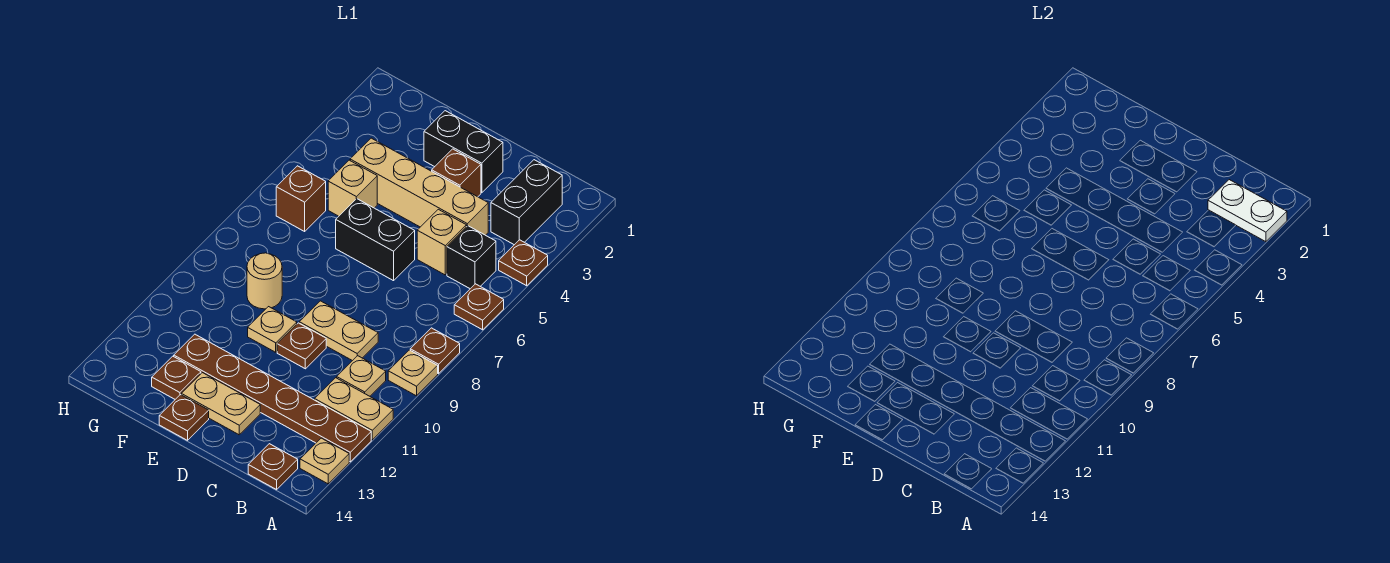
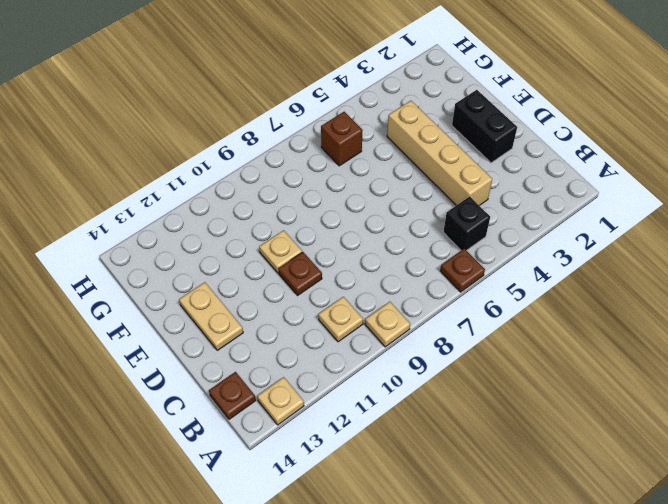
none -> brown 1x1 plate [499,240,548,286]
none -> brown 1x1 plate [410,328,460,374]
none -> tan 1x2 plate [315,378,393,440]

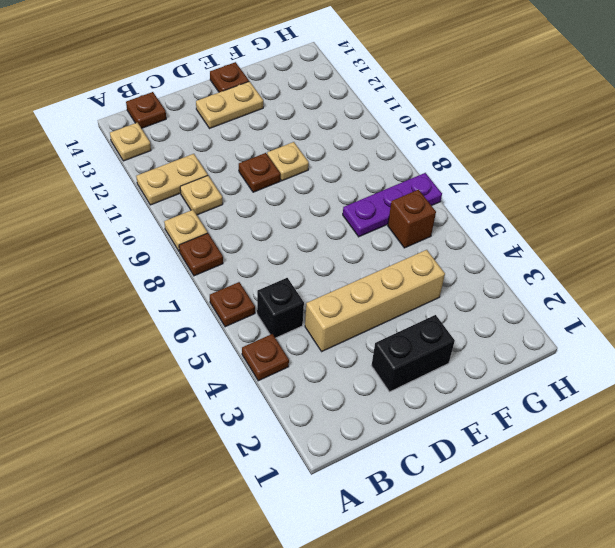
purple 1x3 plate [343,173,442,237] -> none
none -> brown 1x6 plate [174,334,371,462]
none -> black 1x2 brick [491,160,562,245]
none -> tan 1x1 brick [417,209,466,275]

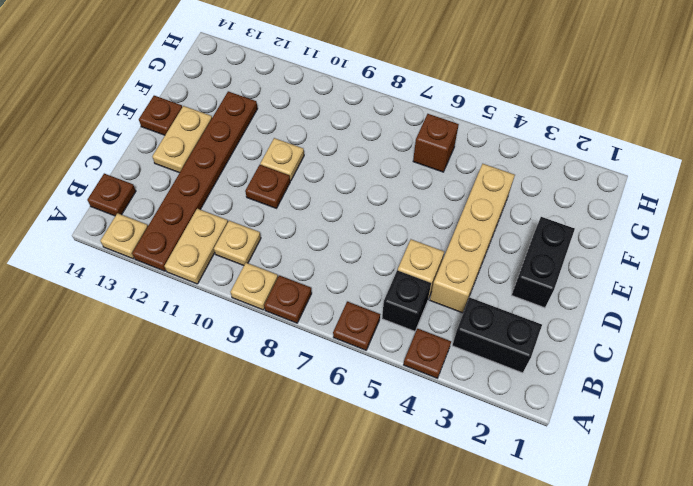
none -> tan 1x2 plate [299,301,378,361]
none -> brown 1x1 brick [432,149,481,197]
none -> black 1x2 brick [336,199,415,281]

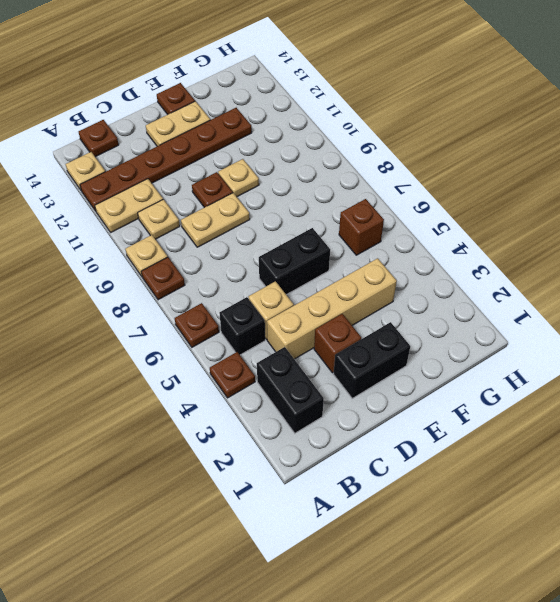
none -> tan 1x1 brick [328,160,377,216]
none -> tan 1x1 round brick [247,253,282,309]
none -> brown 1x1 plate [152,356,201,399]

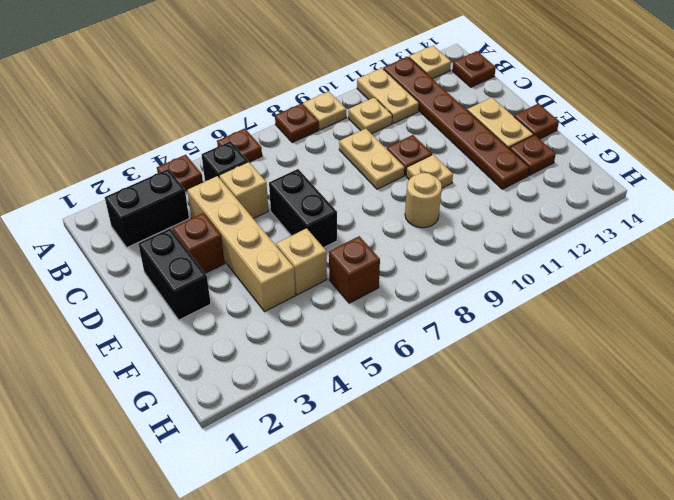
none -> white 1x2 plate [1208,180,1287,242]

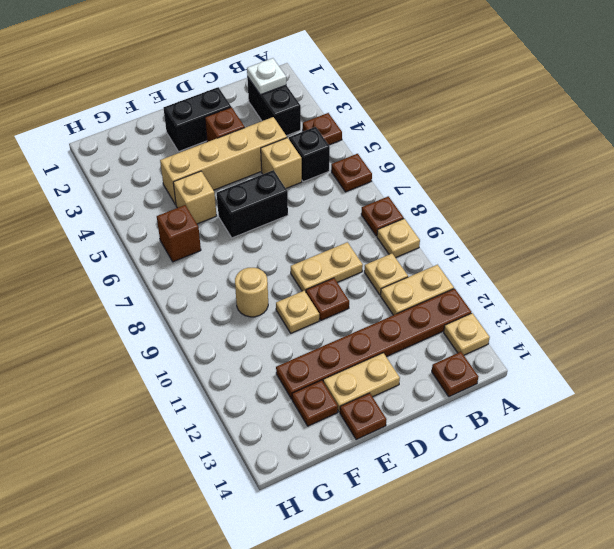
white 1x1 plate [247,58,286,95] -> white 1x2 plate [1208,180,1287,242]

